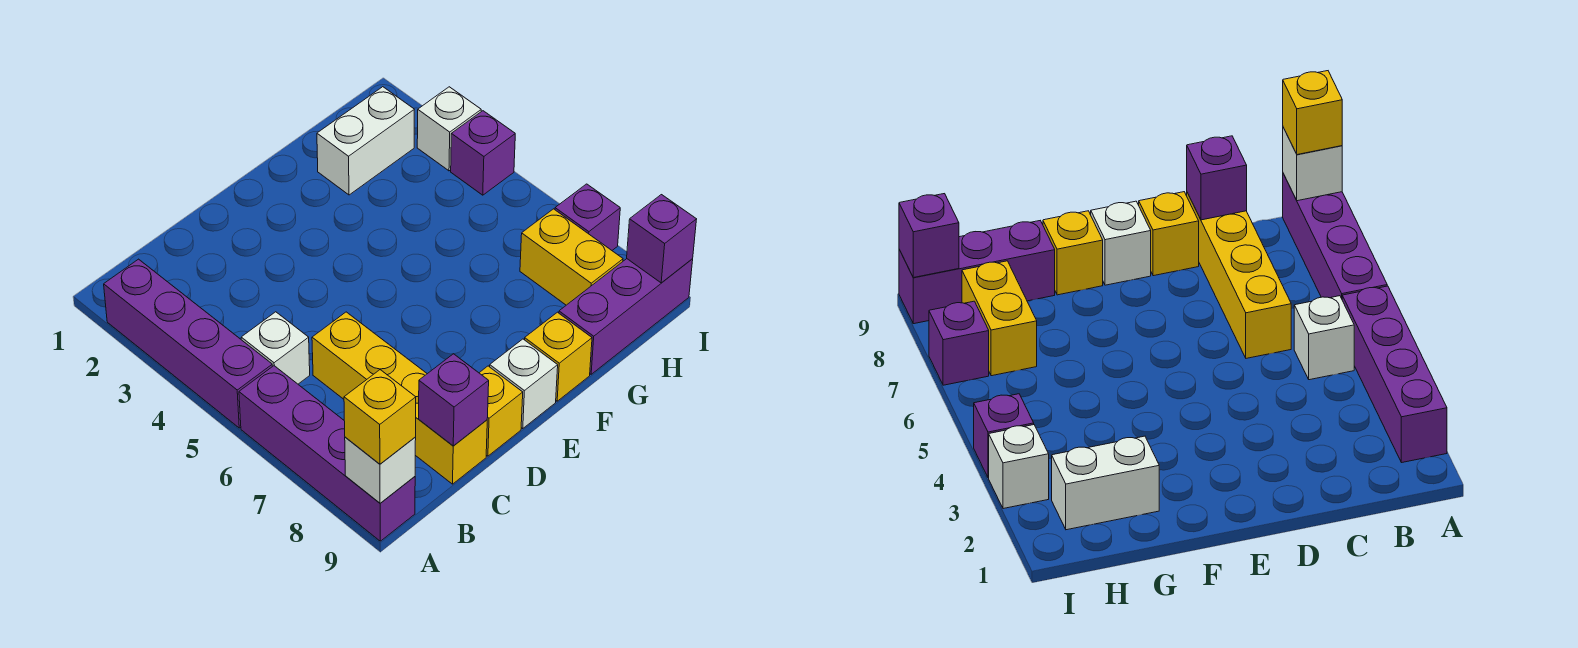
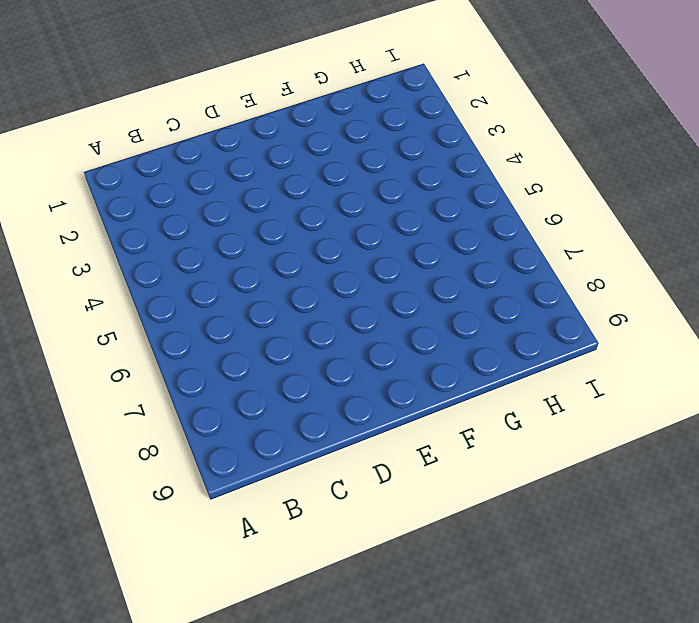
none -> purple 1x4 brick [104,259,272,428]
none -> purple 1x4 brick [239,366,415,541]
none -> white 1x1 brick [241,312,310,384]

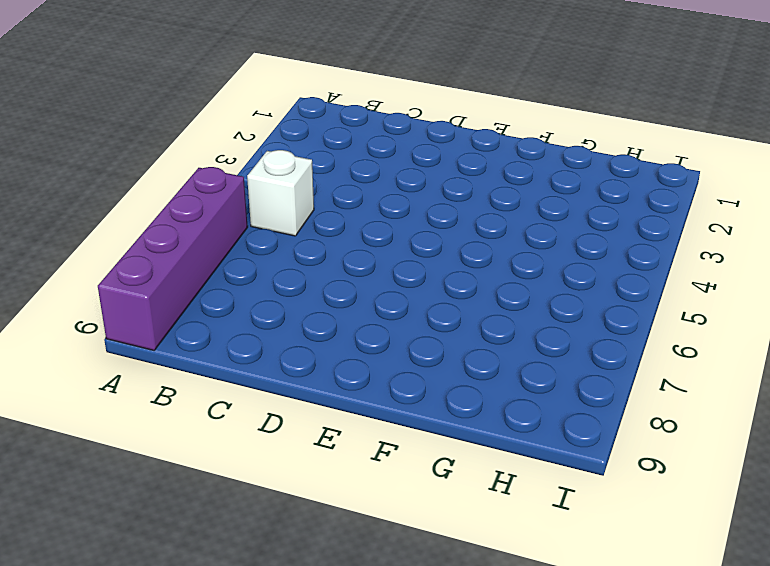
none -> purple 1x4 brick [104,259,272,428]
none -> yellow 1x4 brick [312,312,487,484]
none -> yellow 1x1 brick [480,366,523,456]

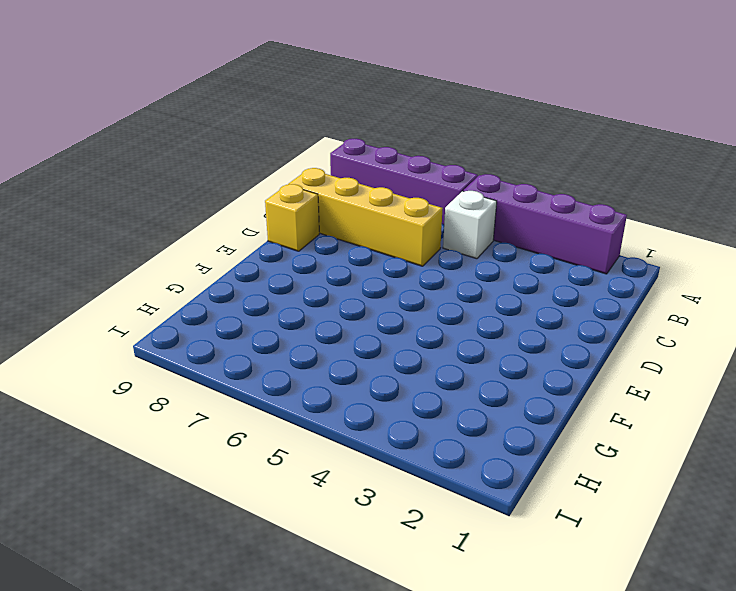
none -> white 1x1 brick [490,339,558,428]
none -> yellow 1x1 brick [525,312,592,401]
none -> white 1x2 brick [317,87,414,195]

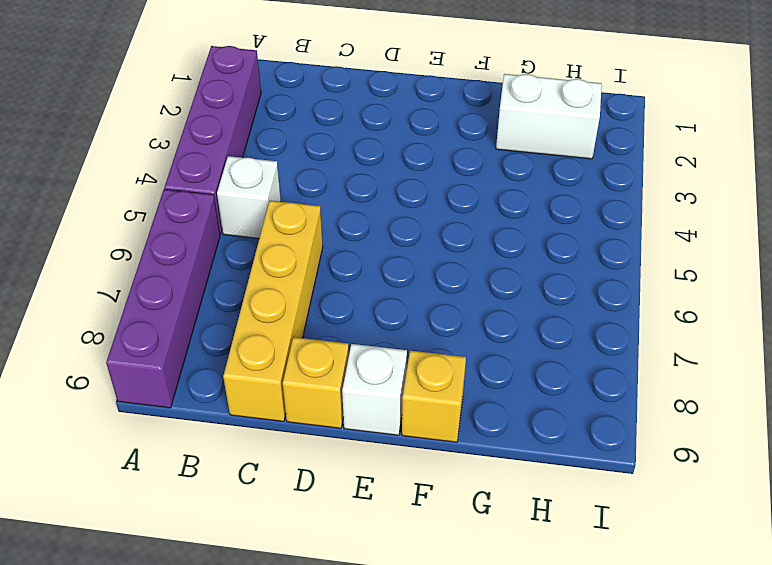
none -> purple 1x3 brick [559,259,693,374]
none -> yellow 1x2 brick [520,209,623,305]
none -> white 1x1 brick [417,87,481,171]

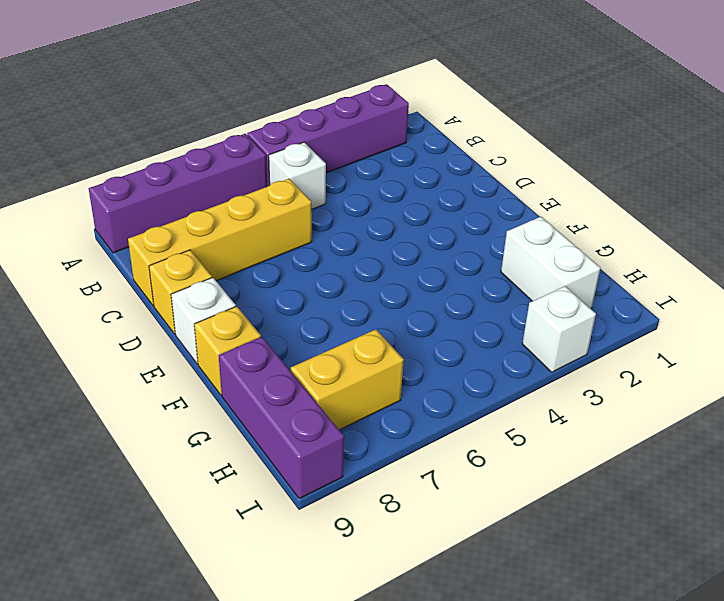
none -> purple 1x1 brick [451,111,515,195]
none -> purple 1x1 brick [555,184,620,250]
none -> white 1x1 brick [345,437,416,503]

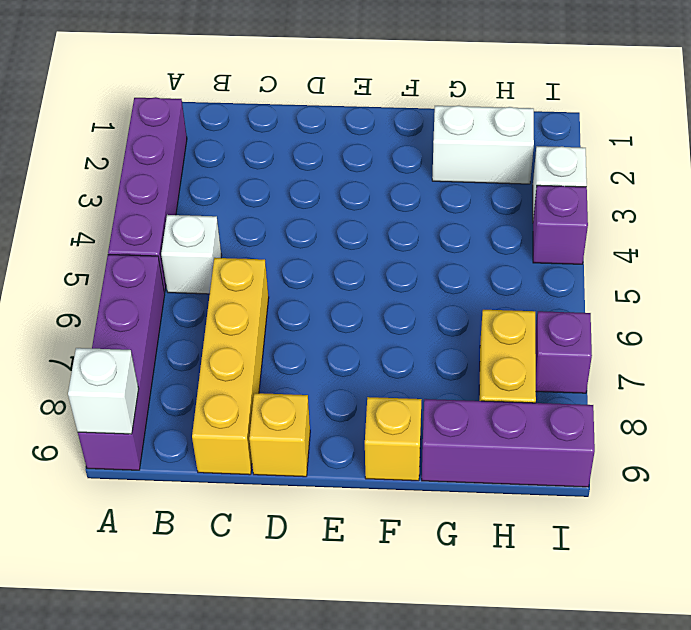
none -> white 1x1 brick [490,339,558,428]
none -> purple 1x1 brick [419,354,489,446]
none -> purple 1x1 brick [627,195,697,283]

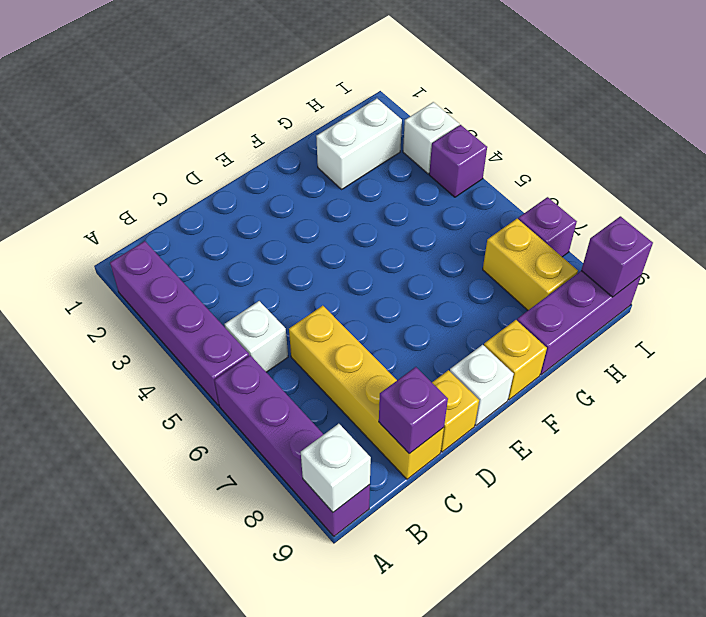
none -> yellow 1x1 brick [344,370,416,464]

